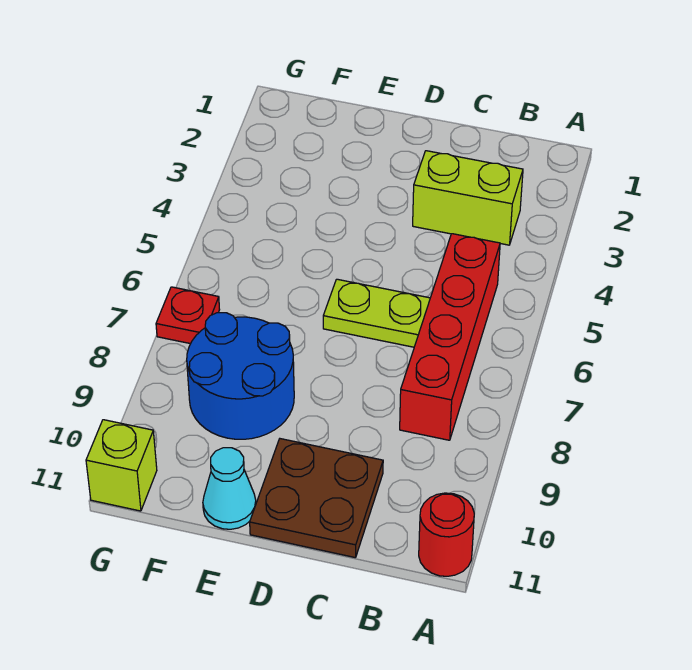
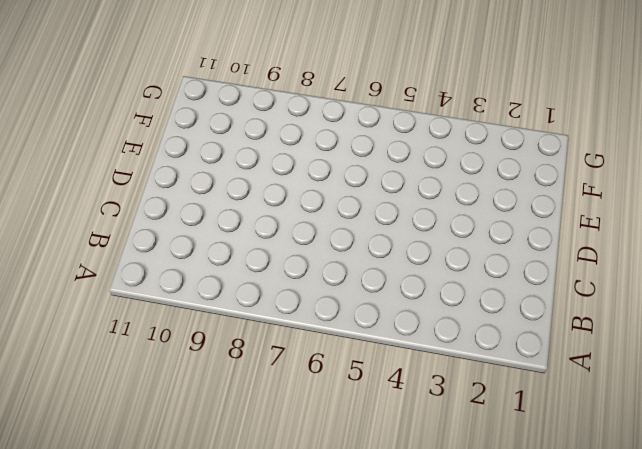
none -> red 1x1 round brick [419,493,474,576]
none -> lime 1x2 brick [413,151,523,245]

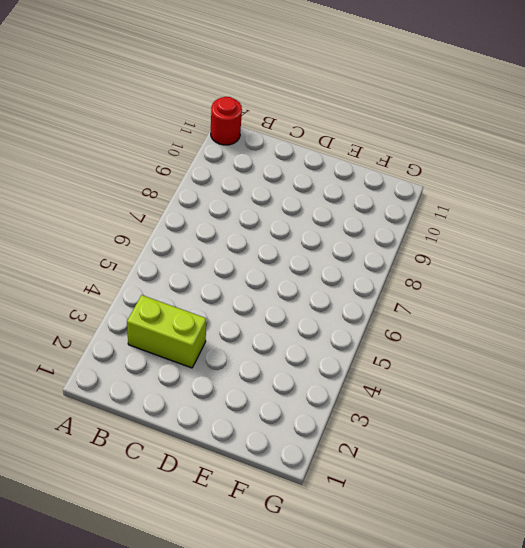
none -> red 1x4 brick [400,234,500,440]
none -> lime 1x2 plate [323,279,430,347]

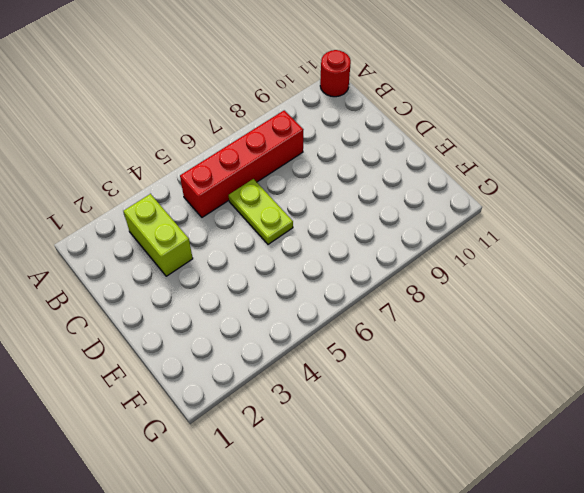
none -> brown 2x2 plate [250,439,383,558]
none -> blue 2x2 round brick [187,313,294,439]

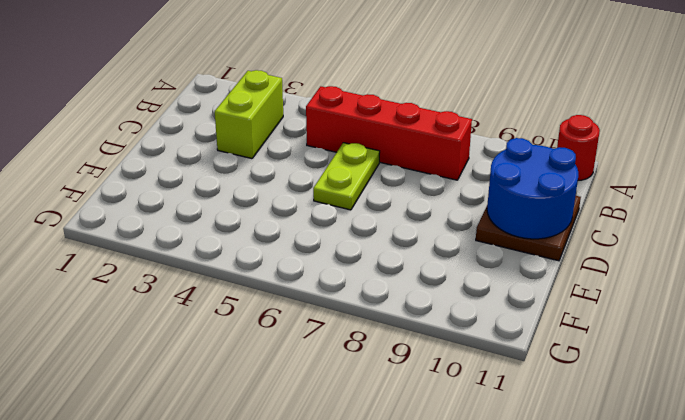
blue 2x2 round brick [487,138,578,239] -> blue 2x2 round brick moved to [187,313,294,439]
none -> cyan 1x1 cone [203,448,256,529]
none -> red 1x1 plate [156,287,220,344]

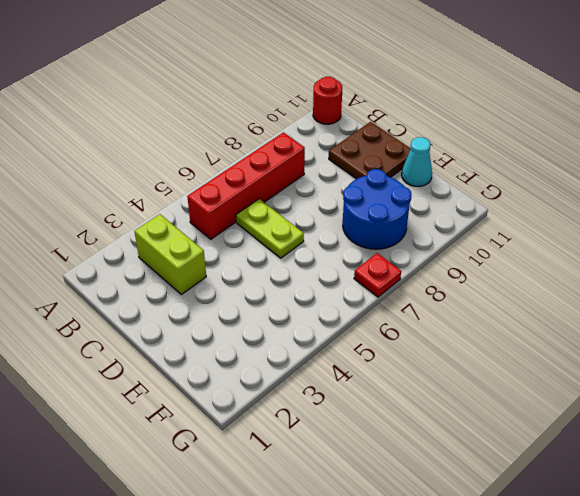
none -> lime 1x1 brick [86,420,157,511]

